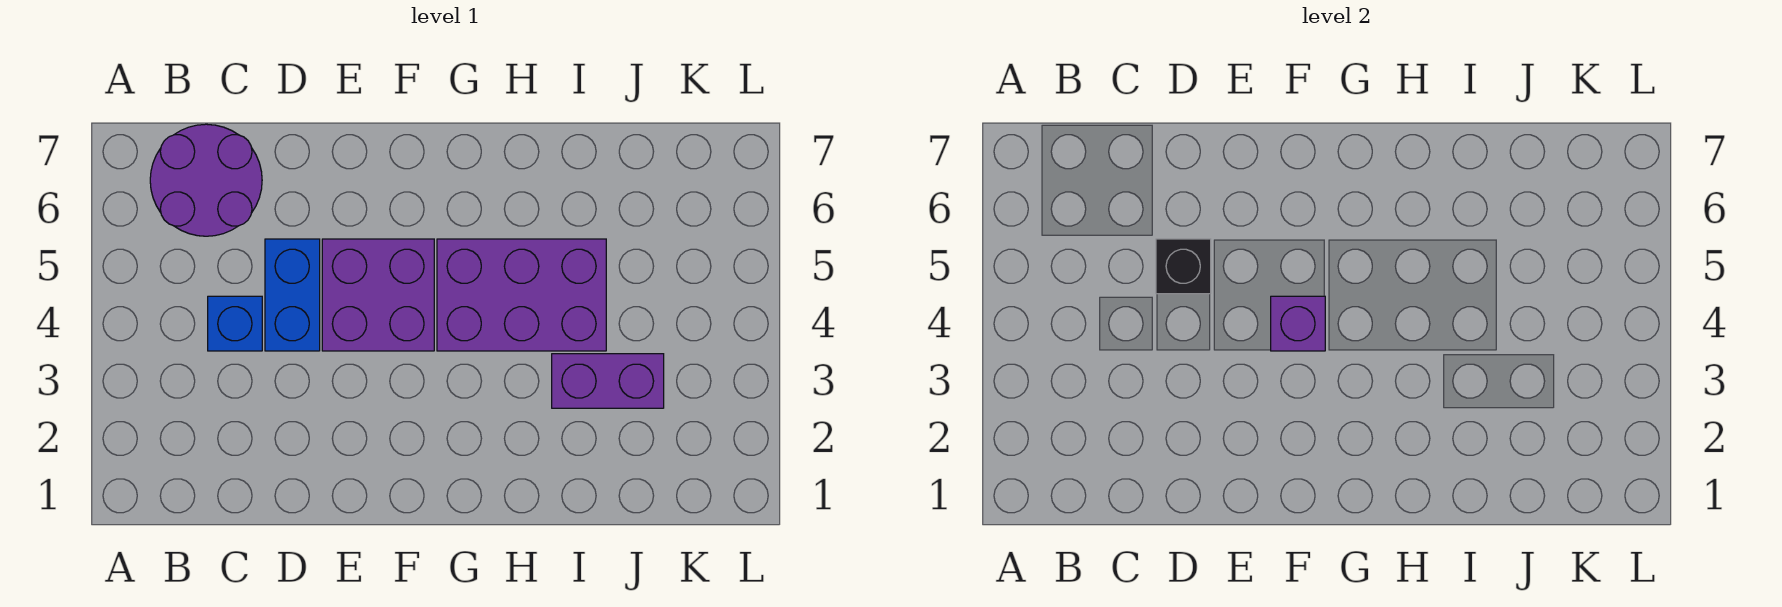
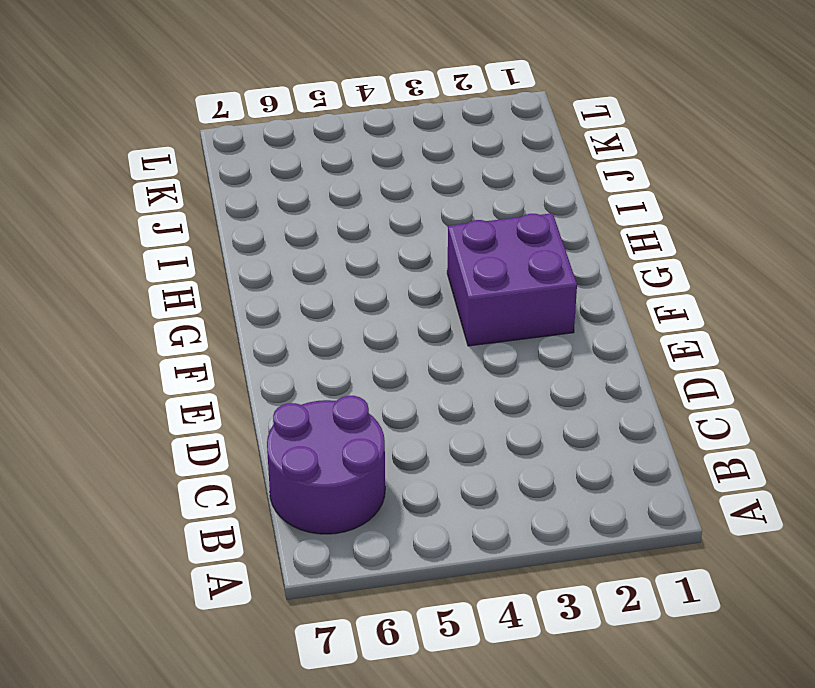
purple 2x2 brick [447,213,577,346] -> purple 2x2 brick moved to [322,239,434,351]
none -> blue 1x1 brick [208,296,262,351]
none -> blue 1x2 brick [265,239,320,351]

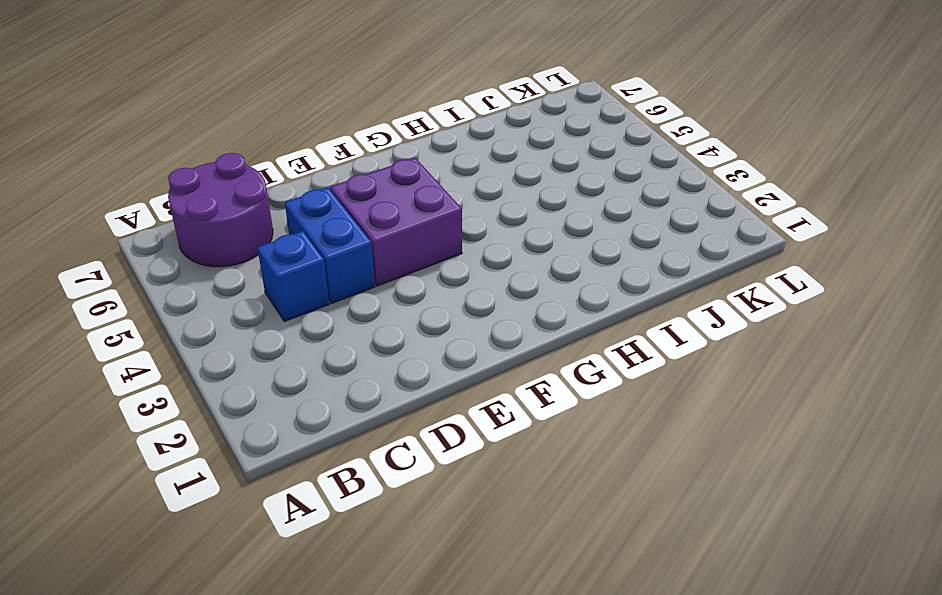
none -> purple 2x3 brick [437,239,606,351]
none -> purple 1x2 brick [552,354,664,408]

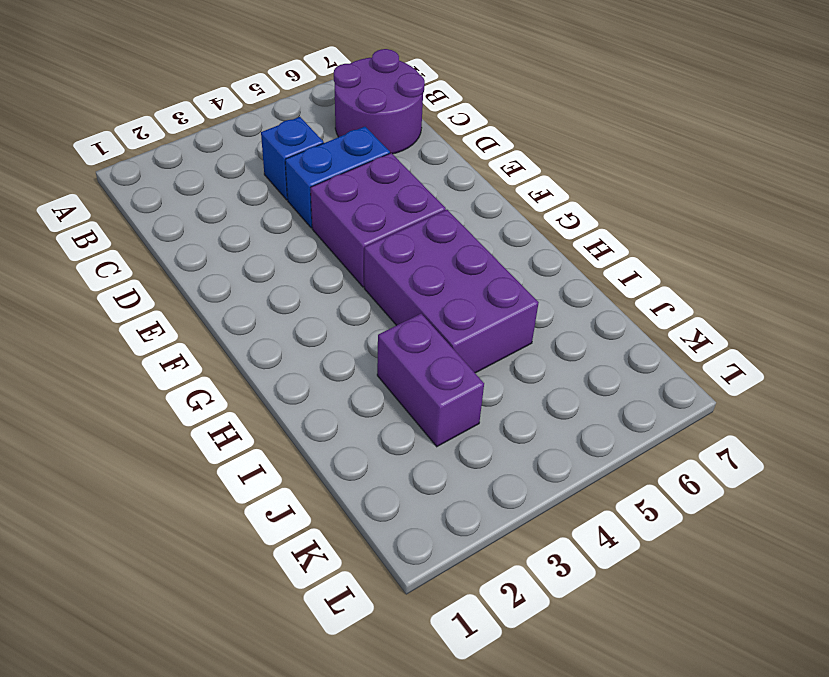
none -> black 1x1 brick [1156,239,1211,294]
none -> purple 1x1 brick [1271,296,1325,351]

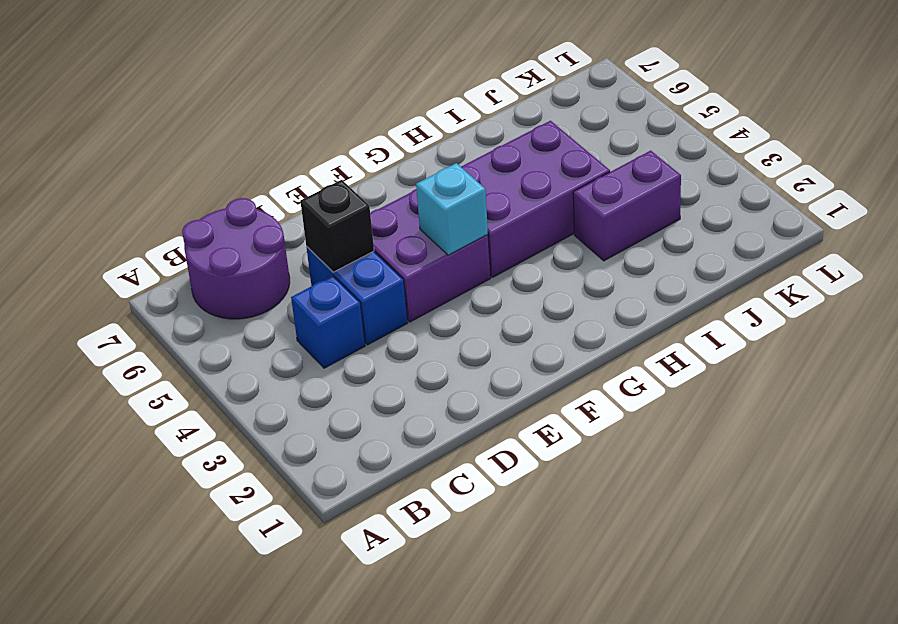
cyan 1x1 brick [416,163,488,255] -> purple 1x1 brick [1271,296,1325,351]

